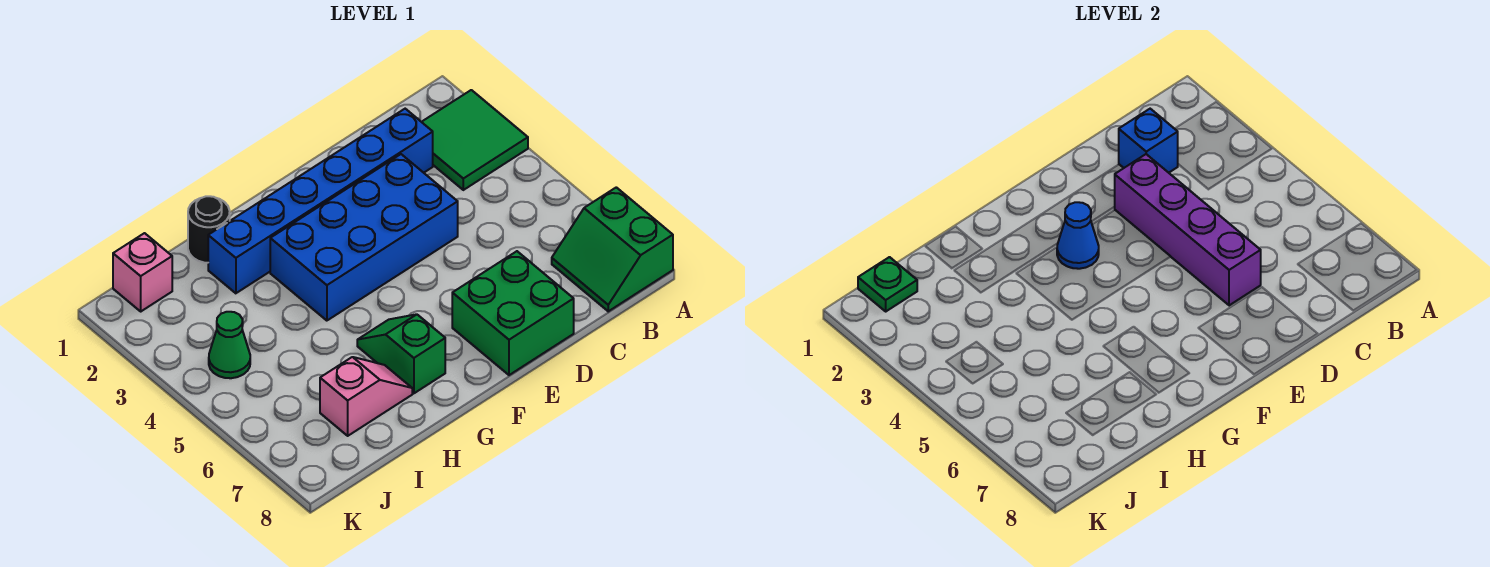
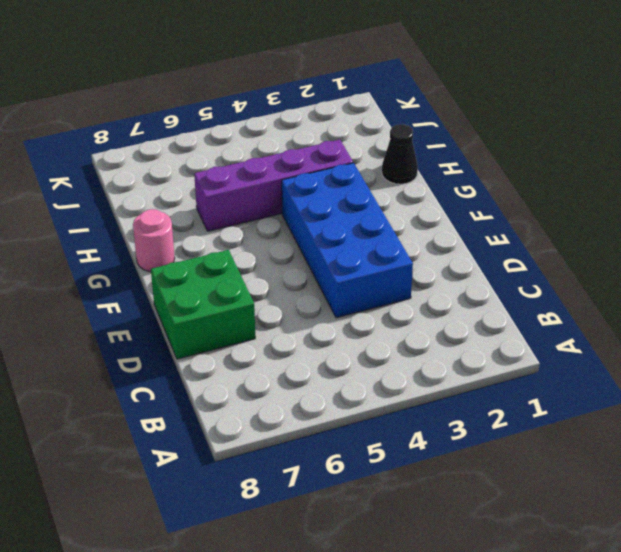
pink 1x1 round brick [133,209,175,272] -> none
black 1x1 cone [382,124,418,184] -> black 1x1 round brick [188,196,230,263]
purple 1x4 brick [194,140,353,231] -> purple 1x4 brick moved to [1115,154,1261,305]
none -> green 2x2 tile [422,90,528,190]
none -> green 2x2 slope [552,187,673,311]
none -> blue 1x6 brick [208,109,433,293]

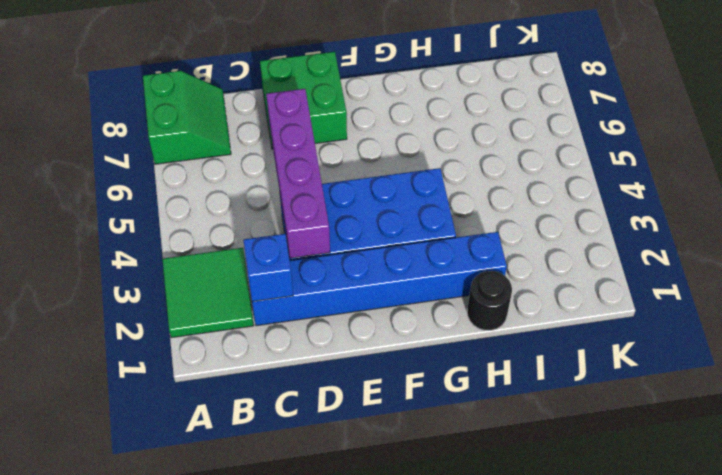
none -> green 1x2 slope [357,314,445,393]
none -> pink 1x2 slope [320,357,412,436]
none -> pink 1x1 brick [113,233,172,311]

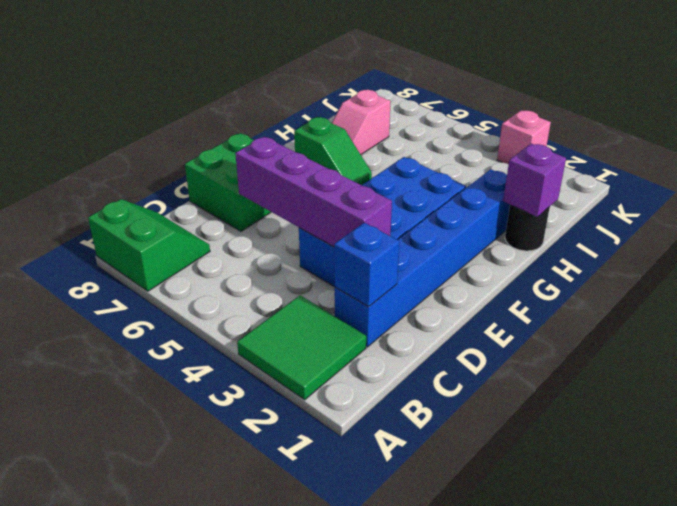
purple 1x1 brick [503,143,566,217] -> none
pink 1x1 brick [497,110,551,164] -> pink 1x1 brick moved to [113,233,172,311]
none -> green 1x1 cone [209,312,250,378]
none -> blue 1x1 cone [1057,202,1099,269]
none -> green 1x1 plate [858,257,917,311]

